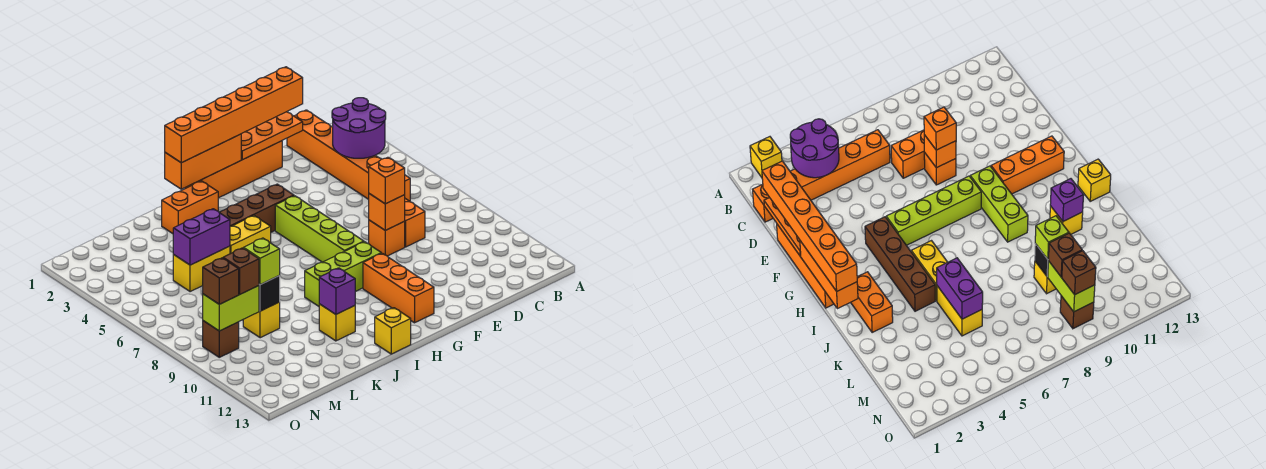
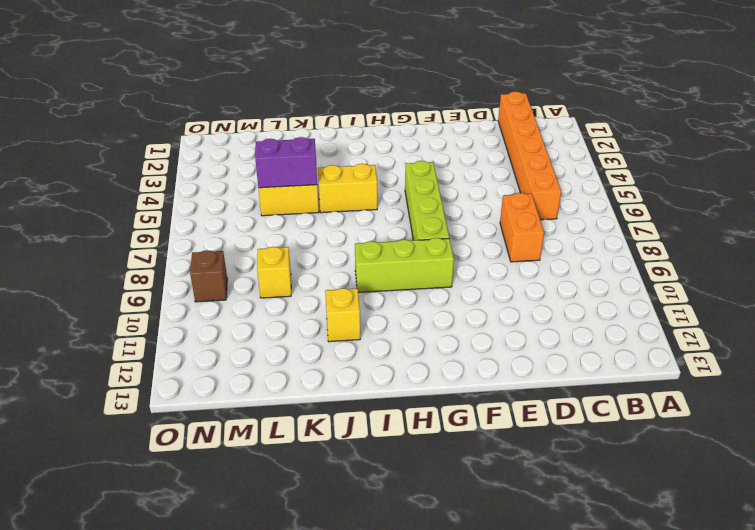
none -> yellow 1x1 brick [750,137,782,177]
none -> orange 1x4 brick [185,141,282,198]
none -> orange 1x1 brick [369,220,405,256]

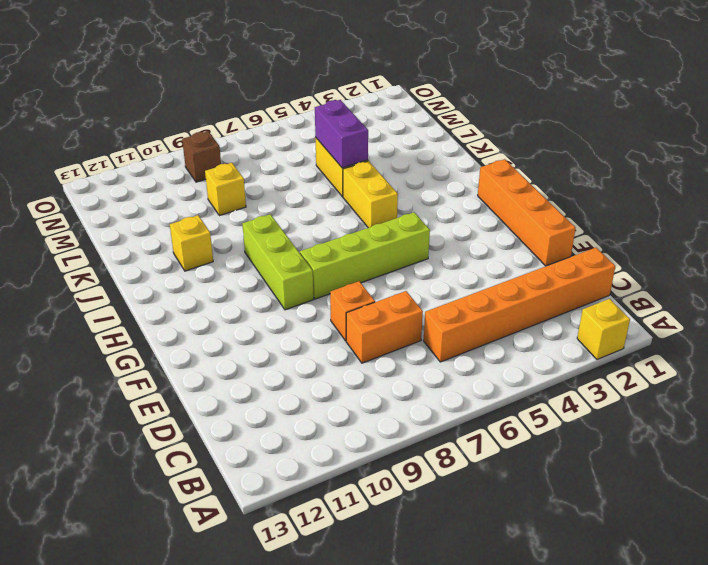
none -> brown 1x4 brick [219,184,294,232]
none -> orange 1x3 brick [363,253,434,323]
none -> orange 1x2 brick [162,181,218,234]

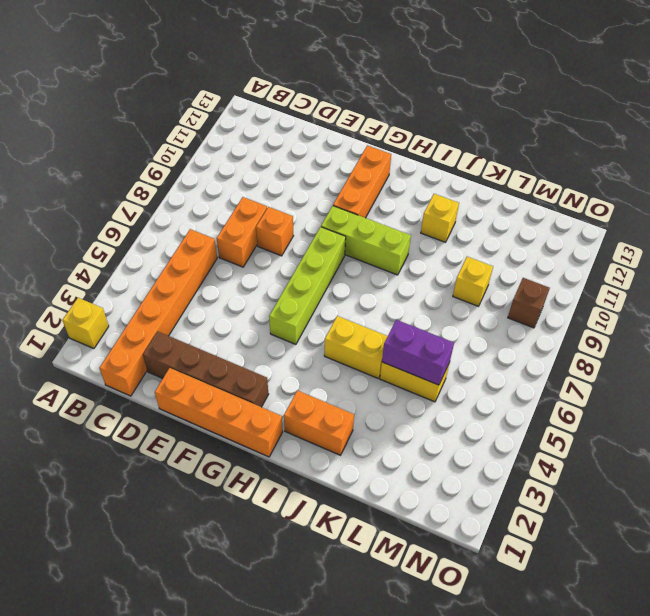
brown 1x4 brick [143,332,269,407] -> brown 1x4 brick moved to [219,184,294,232]
none -> yellow 1x1 brick [375,308,411,354]
none -> purple 2x2 round brick [332,98,386,158]
none -> orange 1x3 plate [241,112,303,160]

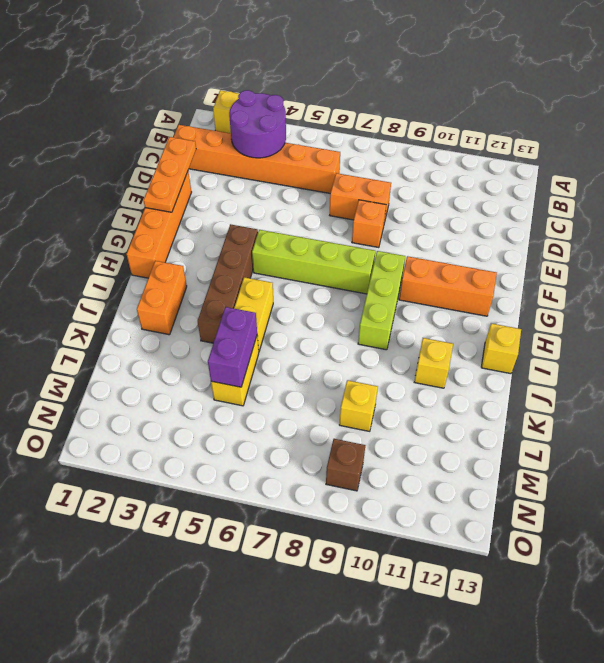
none -> orange 1x1 brick [369,194,405,230]
none -> orange 1x3 brick [165,134,241,189]
none -> purple 1x1 brick [319,268,355,314]

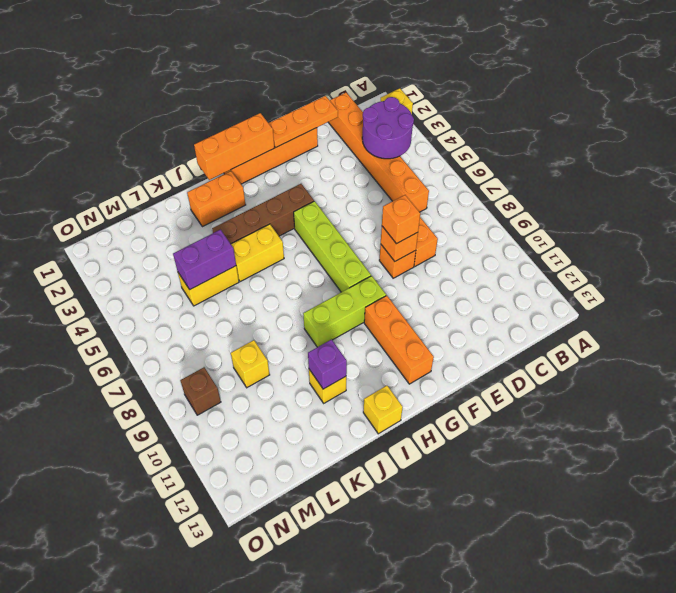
none -> black 1x1 brick [259,276,280,311]
none -> lime 1x2 brick [203,286,259,331]
none -> orange 1x6 brick [165,67,303,163]

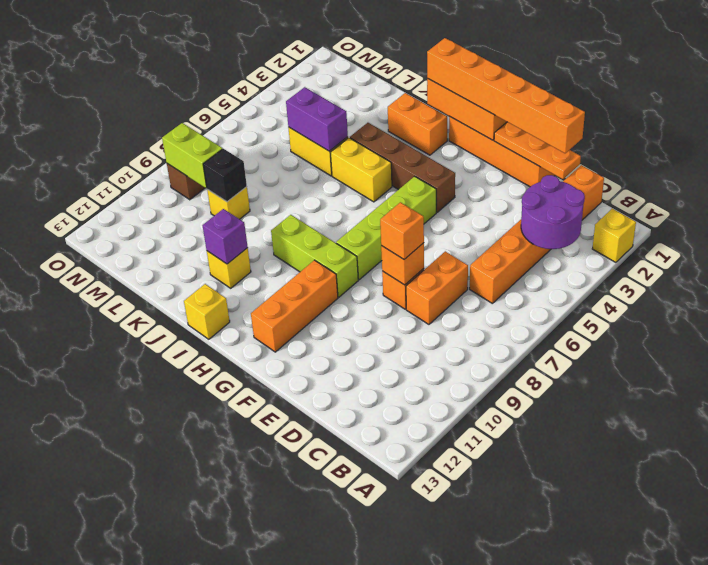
none -> lime 1x1 brick [243,238,280,285]
none -> brown 1x1 brick [223,248,259,294]
none -> brown 1x1 brick [203,258,239,304]

